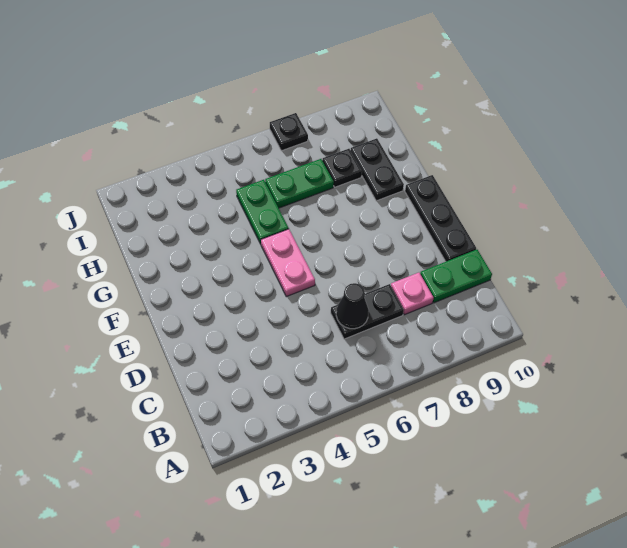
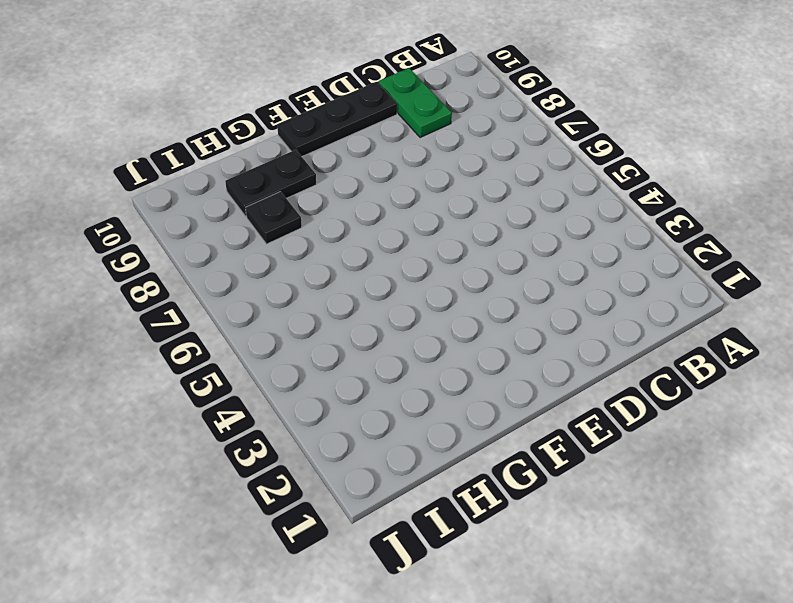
none -> black 1x2 plate [331,284,404,339]
none -> pink 1x1 plate [391,273,434,315]

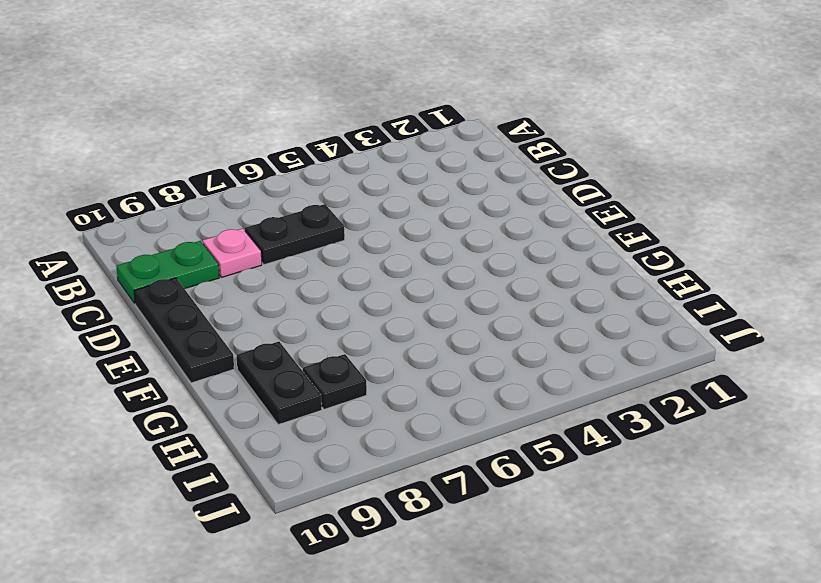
none -> pink 1x2 plate [261,229,315,297]
none -> green 1x2 plate [236,180,289,244]

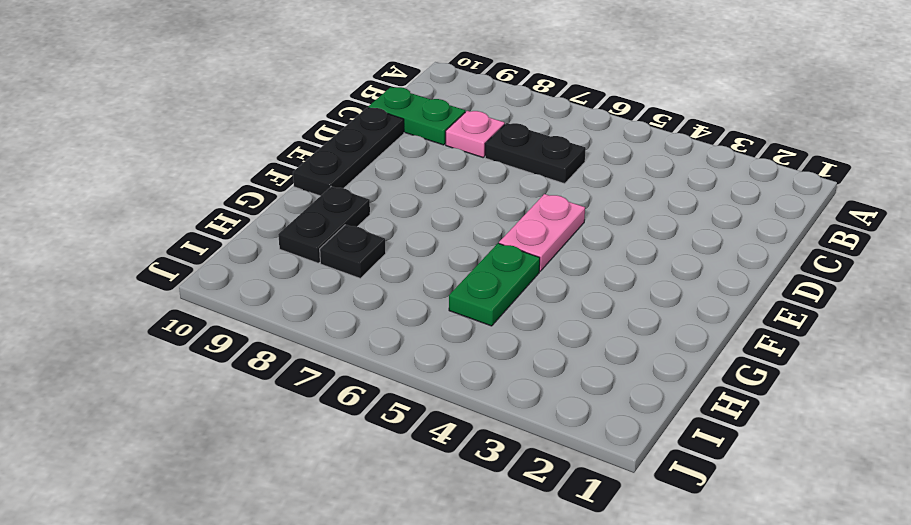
none -> green 1x2 plate [265,159,334,208]
none -> black 1x1 plate [270,113,308,151]

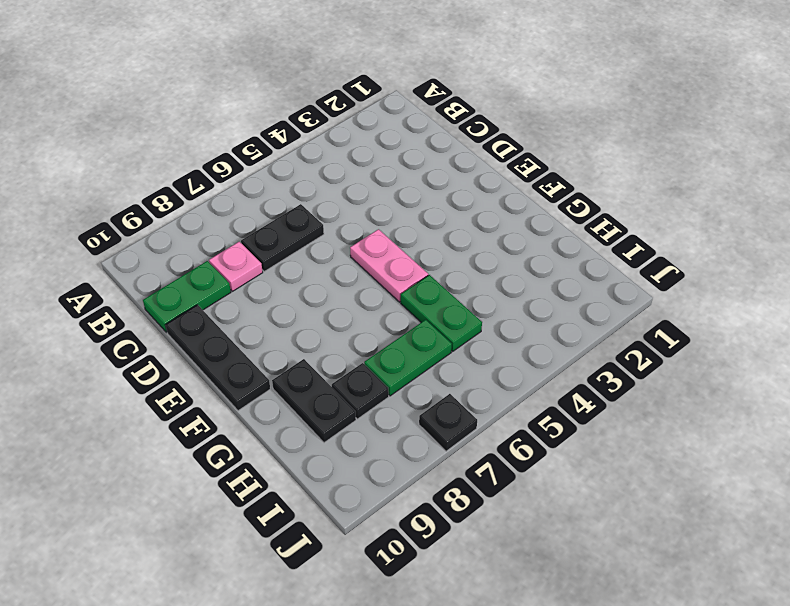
none -> black 1x1 cone [336,283,369,329]

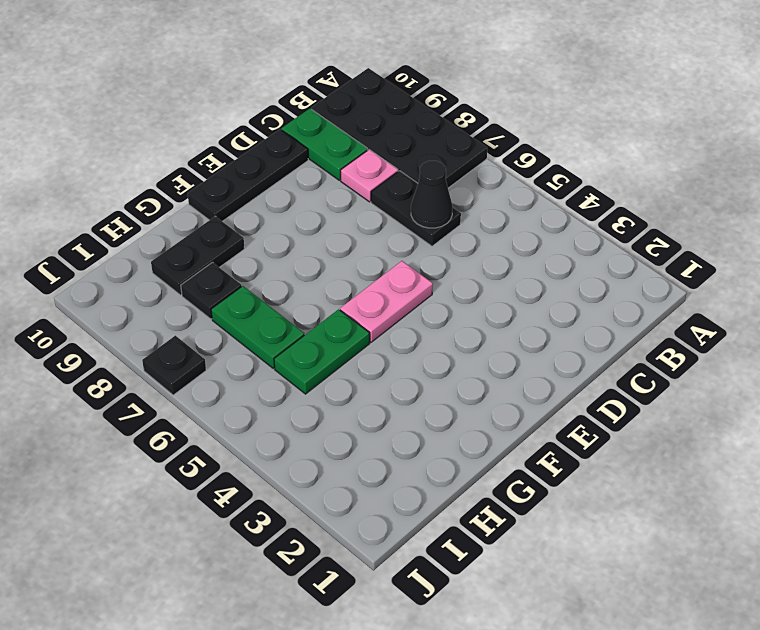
black 2x4 plate [311,68,487,188] -> none

